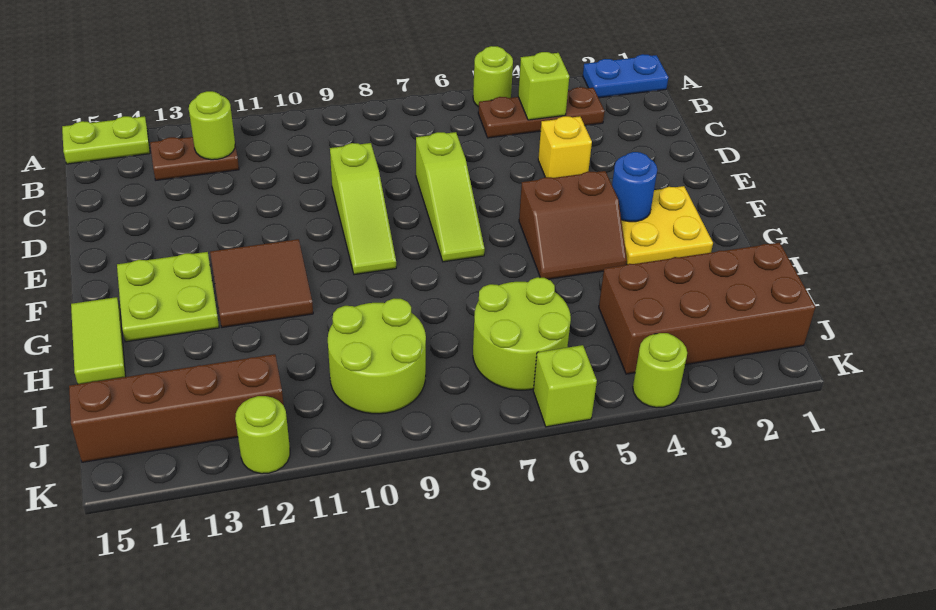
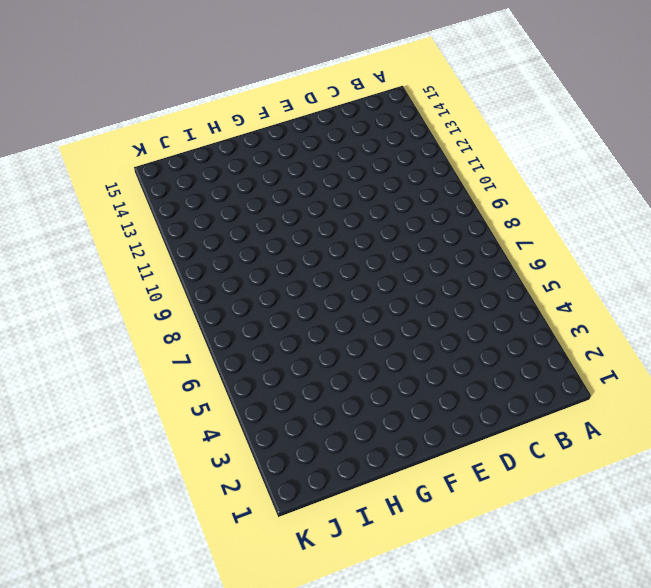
none -> blue 1x2 plate [583,54,668,98]
none -> lime 1x1 round brick [473,46,513,107]
none -> lime 1x2 plate [62,116,150,164]

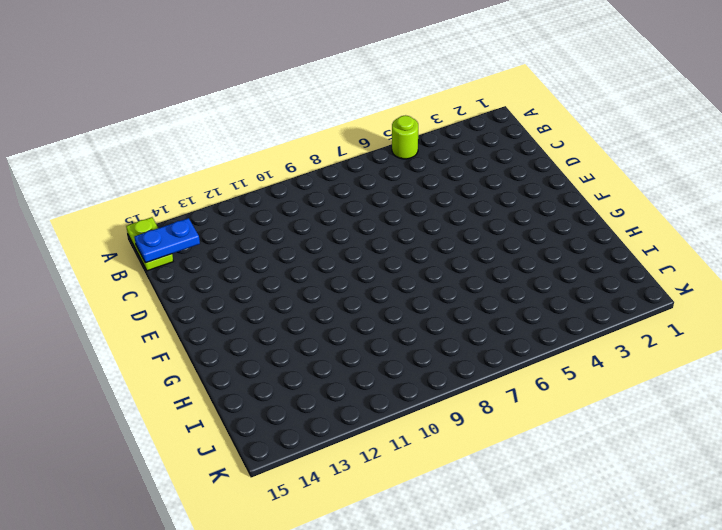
lime 1x2 plate [126,217,173,271] -> lime 1x2 plate turned to [62,116,150,164]
blue 1x2 plate [134,218,200,263] -> blue 1x2 plate moved to [583,54,668,98]
none -> brown 1x3 plate [478,87,605,138]
none -> brown 1x2 plate [150,137,239,180]
none -> yellow 1x1 brick [538,116,592,178]

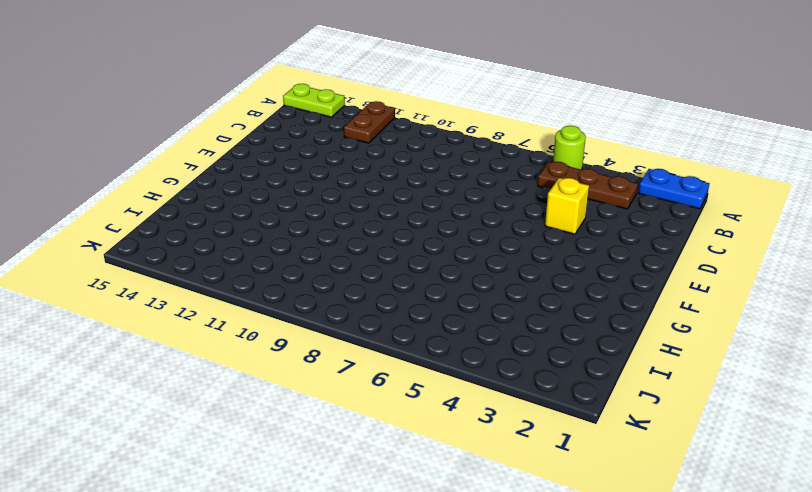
brown 1x2 plate [344,101,395,143] -> brown 1x2 plate turned to [150,137,239,180]
none -> lime 1x3 slope [416,132,485,262]
none -> lime 1x3 slope [330,143,396,275]
none -> yellow 2x2 plate [621,186,713,265]

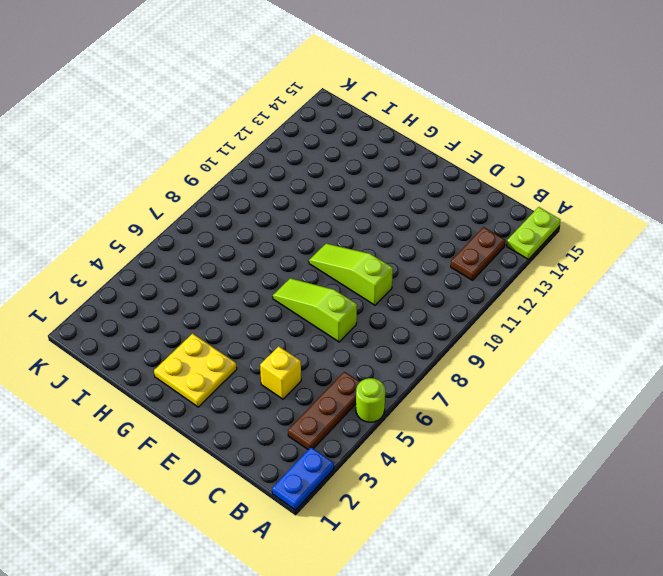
none -> brown 2x2 slope [519,171,627,279]
none -> brown 2x2 tile [210,239,313,327]
none -> lime 2x2 plate [117,252,219,342]

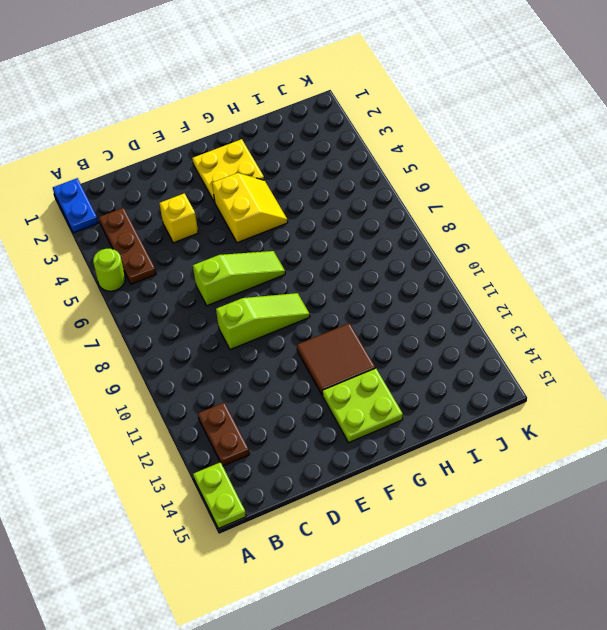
yellow 2x2 slope [212,173,288,243] -> brown 2x2 slope [519,171,627,279]
none -> lime 1x2 tile [71,297,126,384]
none -> brown 2x4 brick [599,243,815,374]
none -> lime 2x2 round brick [473,277,571,390]

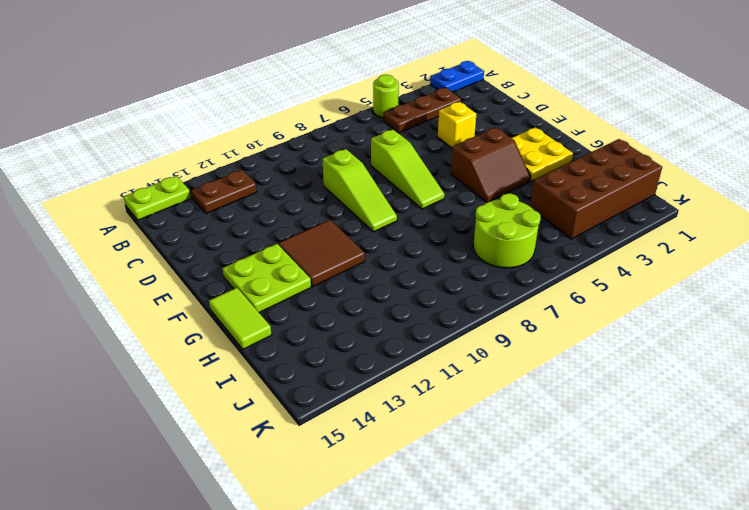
none -> lime 2x2 round brick [328,298,426,414]
none -> brown 1x4 brick [69,354,284,462]
none -> lime 1x1 round brick [633,333,687,408]

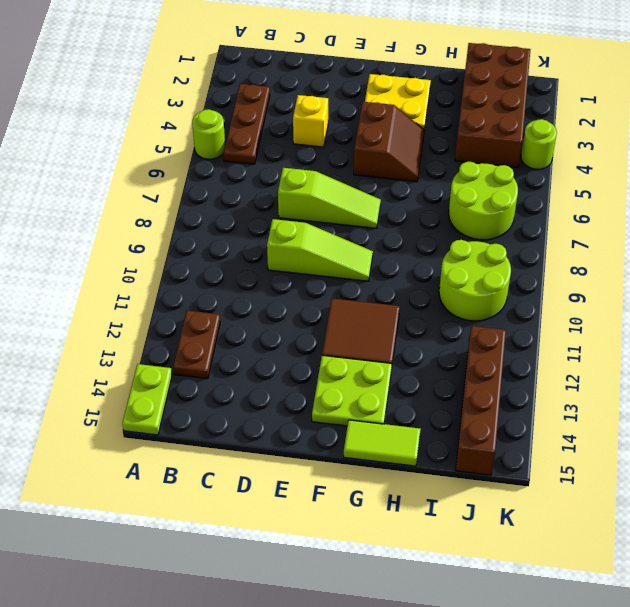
none -> blue 1x2 plate [583,54,668,98]
none -> lime 1x1 brick [533,345,597,427]
none -> lime 1x1 round brick [235,396,290,474]

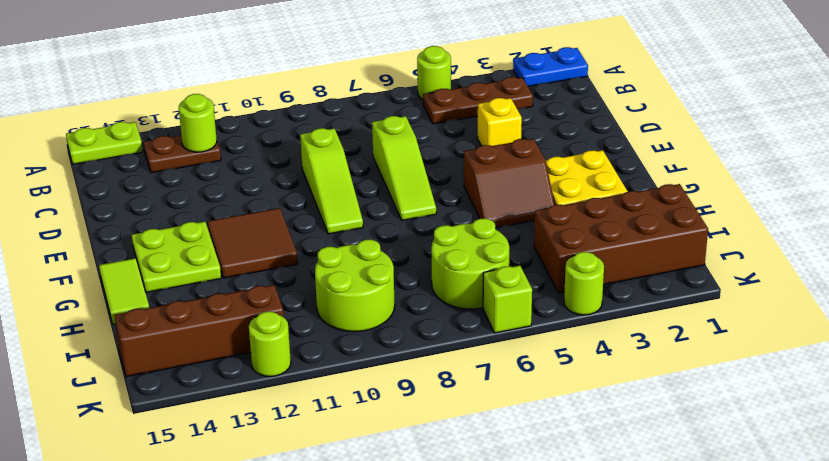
none -> lime 1x1 brick [518,52,569,120]
none -> blue 1x1 round brick [612,152,657,222]

